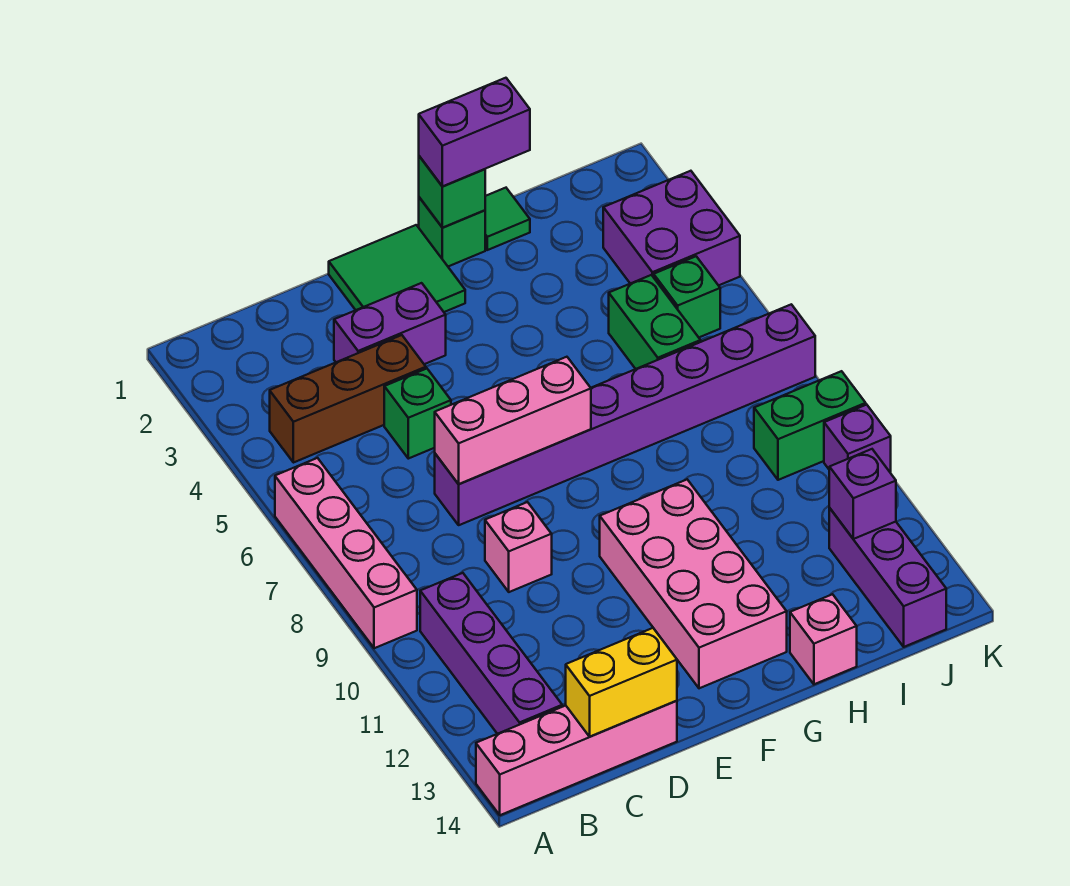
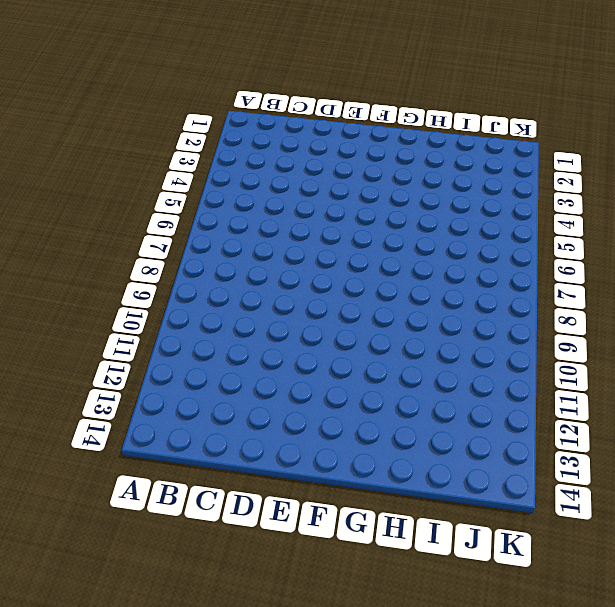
none -> pink 1x4 brick [275,458,417,648]
none -> pink 1x4 brick [476,701,677,815]
none -> brown 1x3 brick [270,335,426,463]

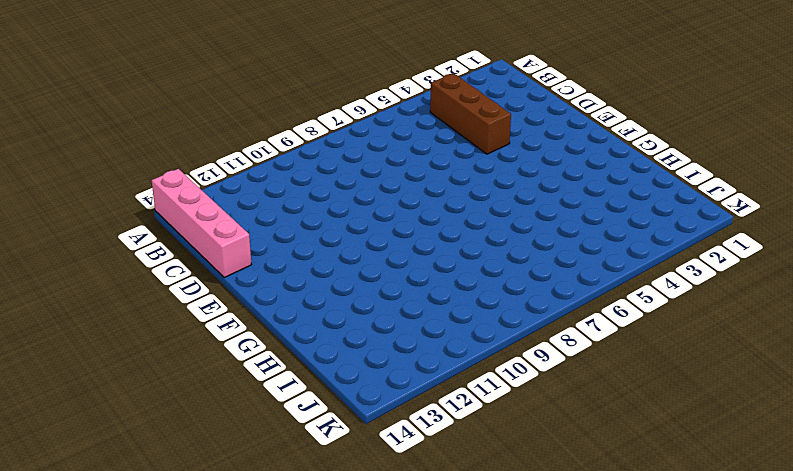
none -> pink 1x4 brick [275,458,417,648]
none -> purple 1x4 brick [420,573,562,734]
none -> purple 1x2 brick [334,283,446,364]

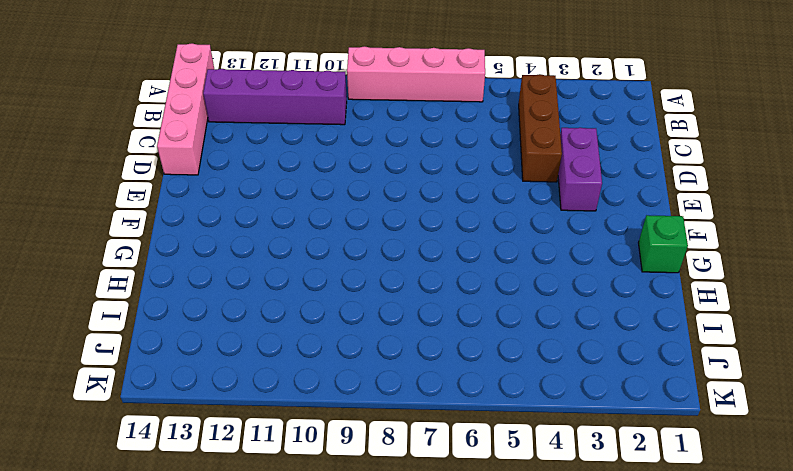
none -> green 1x1 brick [384,369,451,459]
none -> purple 1x8 brick [435,304,815,525]
none -> pink 1x1 brick [485,502,552,592]

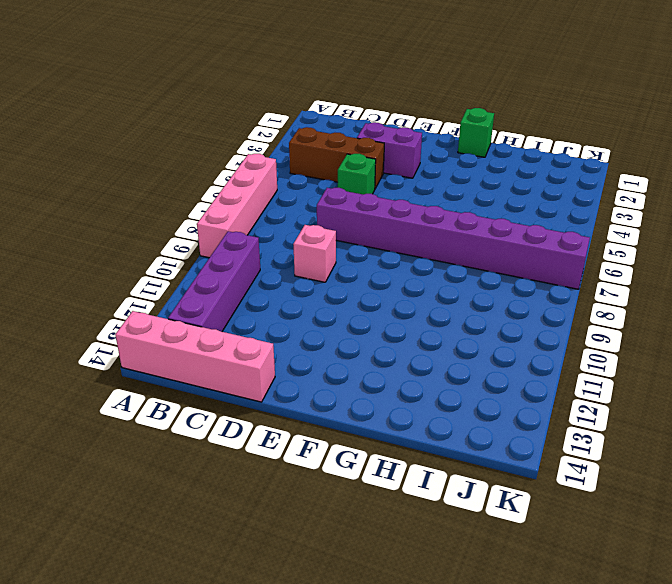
none -> green 2x2 tile [329,225,465,312]
none -> pink 2x4 brick [600,480,787,688]
none -> green 1x1 tile [485,188,530,250]

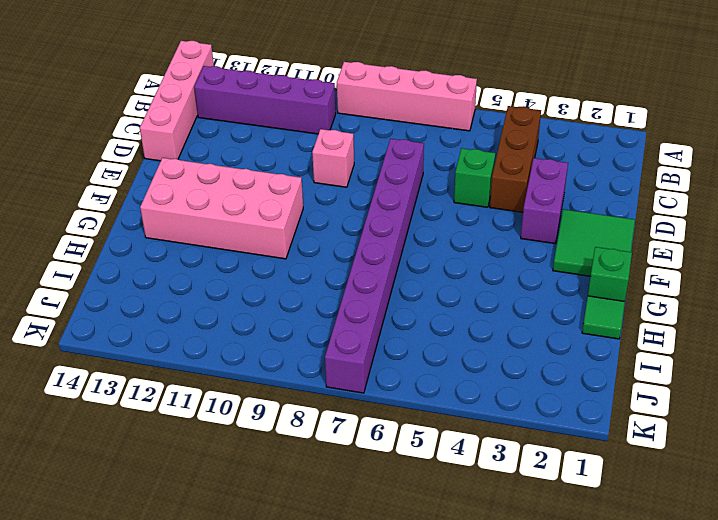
none -> pink 1x1 brick [790,594,857,684]
none -> green 1x2 brick [609,275,701,369]
none -> purple 2x2 brick [603,171,740,285]

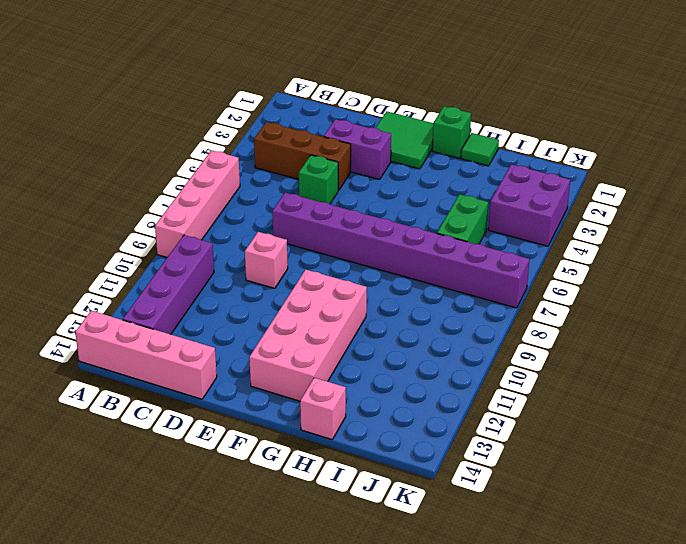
none -> green 1x1 brick [654,256,720,337]
none -> green 1x2 brick [754,371,866,480]
none -> purple 1x3 brick [829,508,946,647]

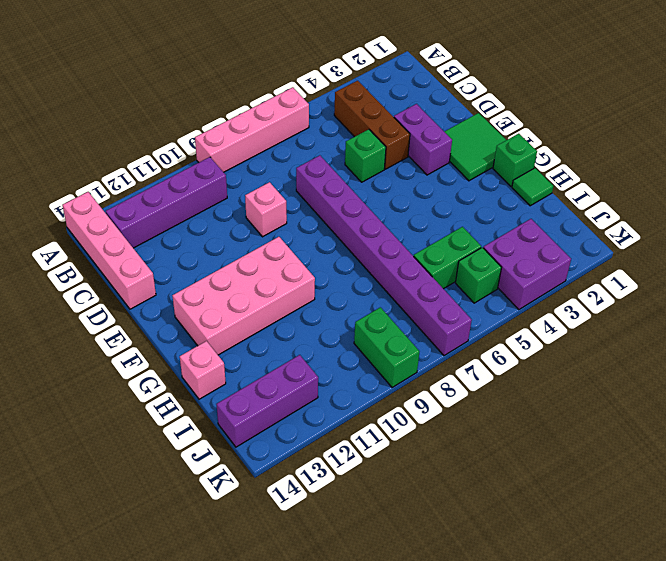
none -> purple 1x1 brick [824,405,891,473]
none -> yellow 1x2 brick [566,628,677,737]
none -> pink 1x3 brick [435,357,591,484]

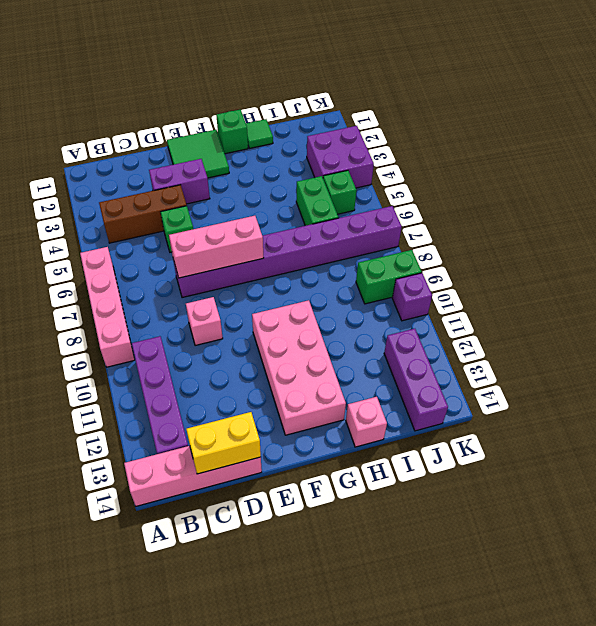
none -> green 1x1 brick [419,156,485,228]
none -> purple 1x1 brick [829,449,896,539]
none -> purple 1x2 brick [419,78,530,186]

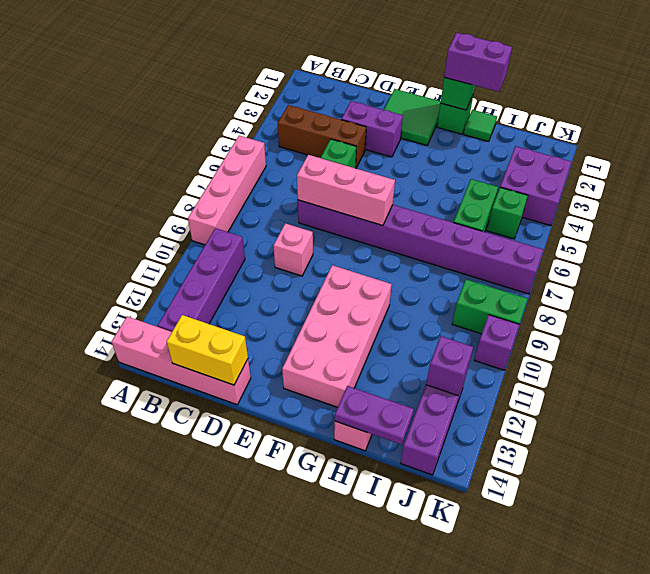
purple 1x2 plate [335,386,414,445] -> none

